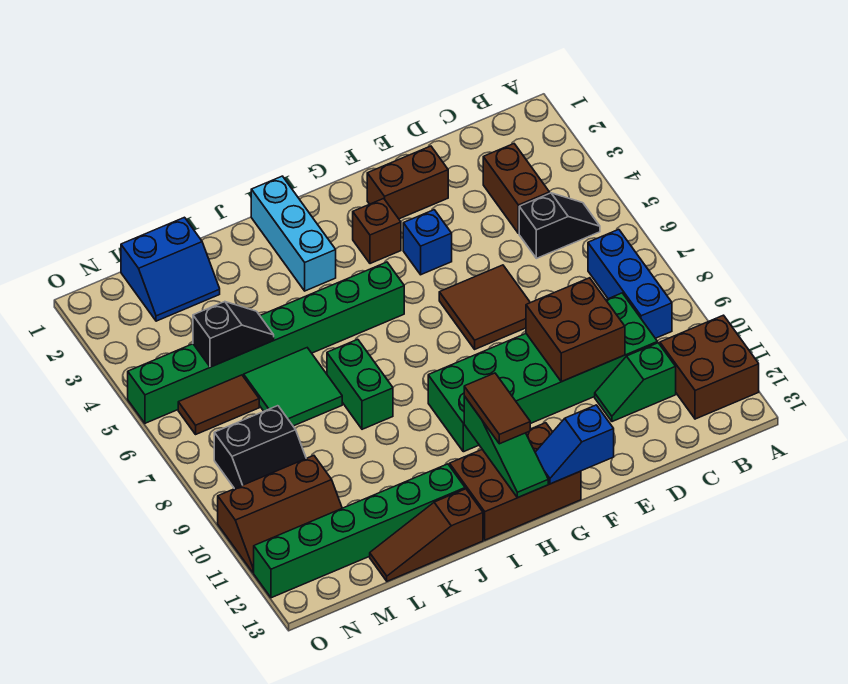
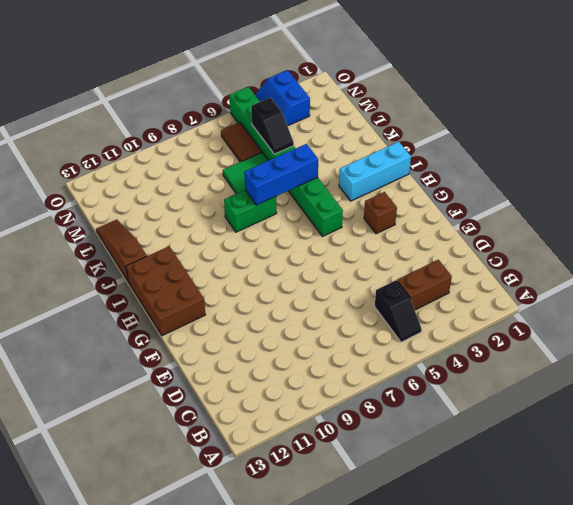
blue 1x3 brick [244,144,318,205] -> blue 1x3 brick moved to [588,229,672,338]
blue 2x2 slope [255,70,310,126] -> blue 2x2 slope moved to [121,217,220,321]
none -> brown 2x2 brick [660,315,759,419]
none -> green 2x6 brick [428,293,658,452]
none -> green 1x2 slope [595,343,676,422]

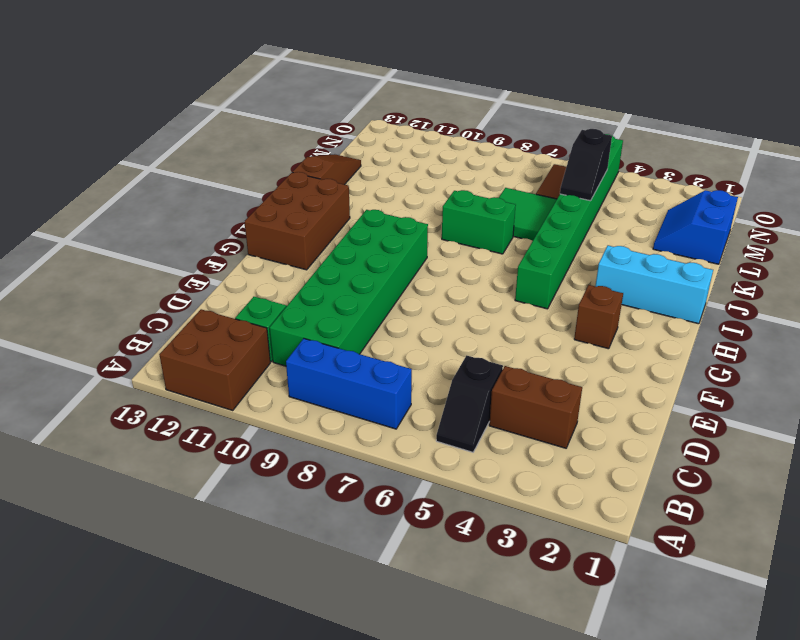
none -> brown 1x2 brick [367,146,448,219]
none -> brown 2x2 tile [439,265,530,349]
none -> blue 1x1 brick [403,210,452,275]

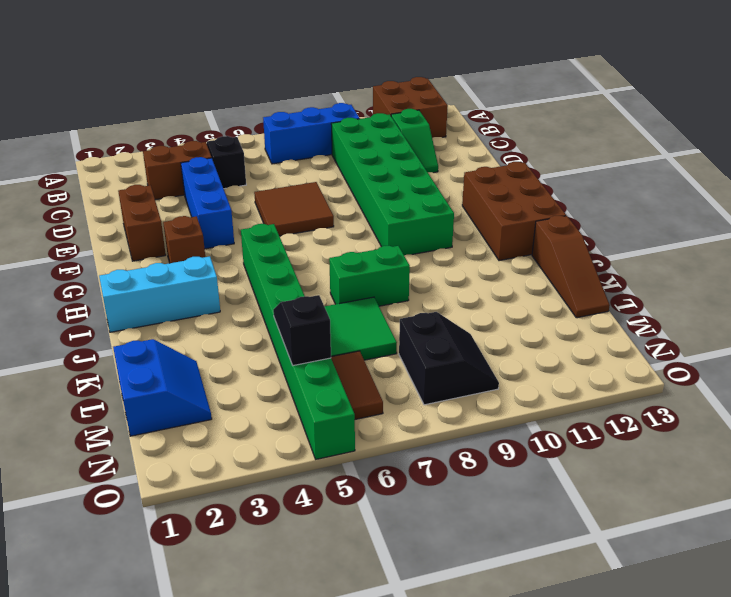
blue 1x3 brick [181,157,234,249] -> blue 1x1 brick [403,210,452,275]
none -> green 1x6 brick [254,464,465,598]
none -> brown 2x3 slope [218,456,342,573]
none -> brown 2x2 brick [526,278,625,382]

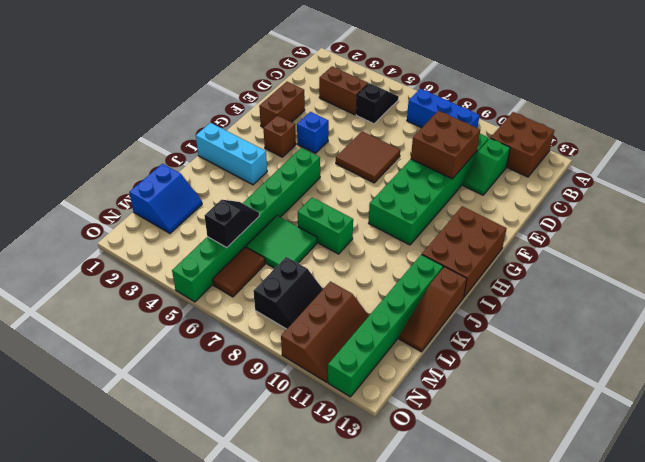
none -> blue 1x2 slope [535,405,614,484]
none -> green 1x3 slope [464,396,548,498]
none -> brown 1x2 tile [464,373,530,444]

